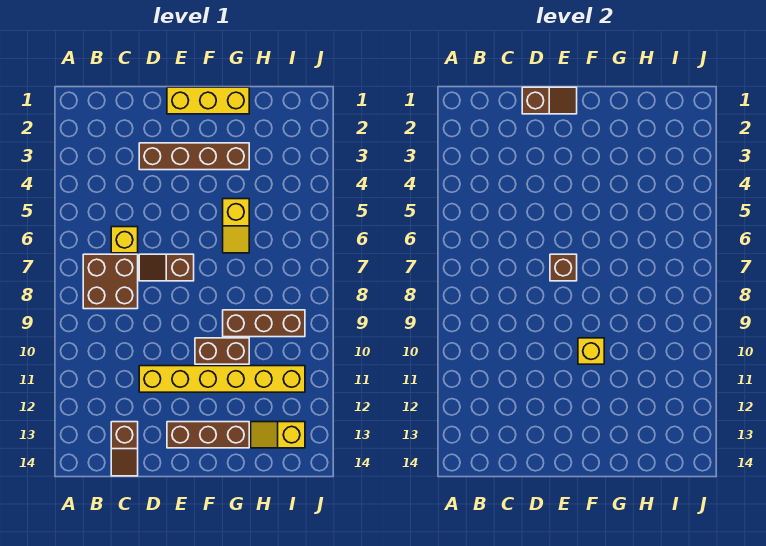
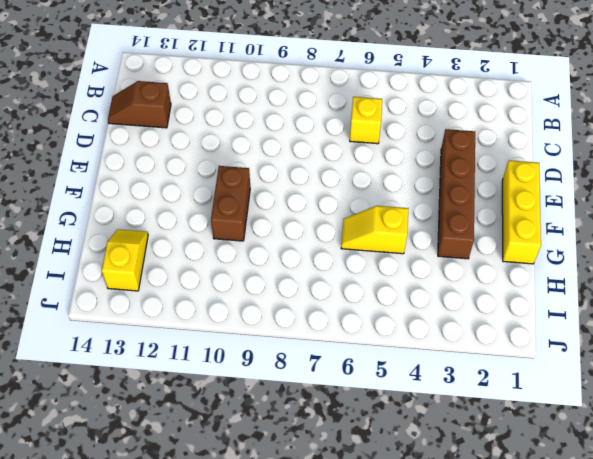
none -> brown 2x2 brick [83,254,138,309]
none -> brown 1x2 slope [139,254,194,281]
none -> yellow 1x6 brick [139,366,305,392]

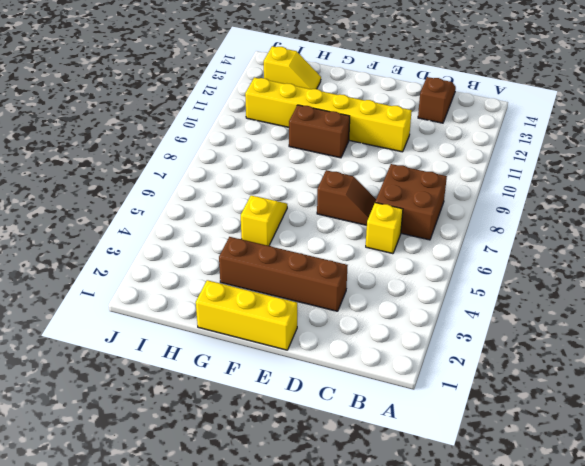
none -> brown 1x3 brick [167,422,249,448]
none -> brown 1x3 brick [223,310,305,337]
none -> brown 1x2 slope [522,87,577,114]

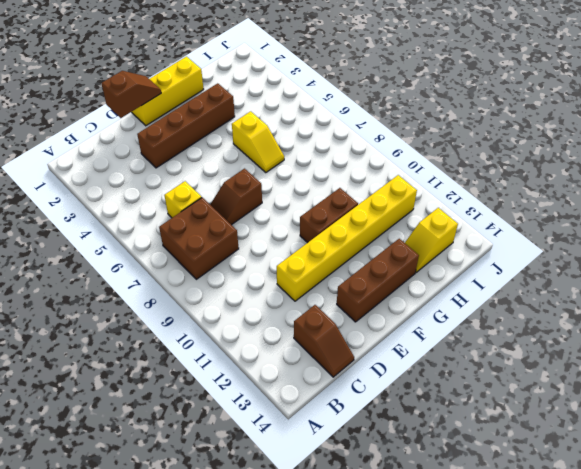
none -> brown 1x3 brick [223,310,305,337]
none -> brown 1x1 brick [550,254,577,281]
none -> yellow 1x1 brick [578,338,604,364]

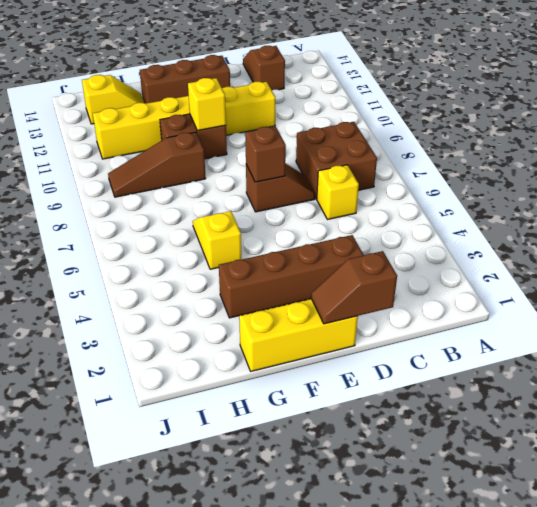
brown 1x3 slope [108,132,206,197] -> brown 1x3 brick [223,310,305,337]

